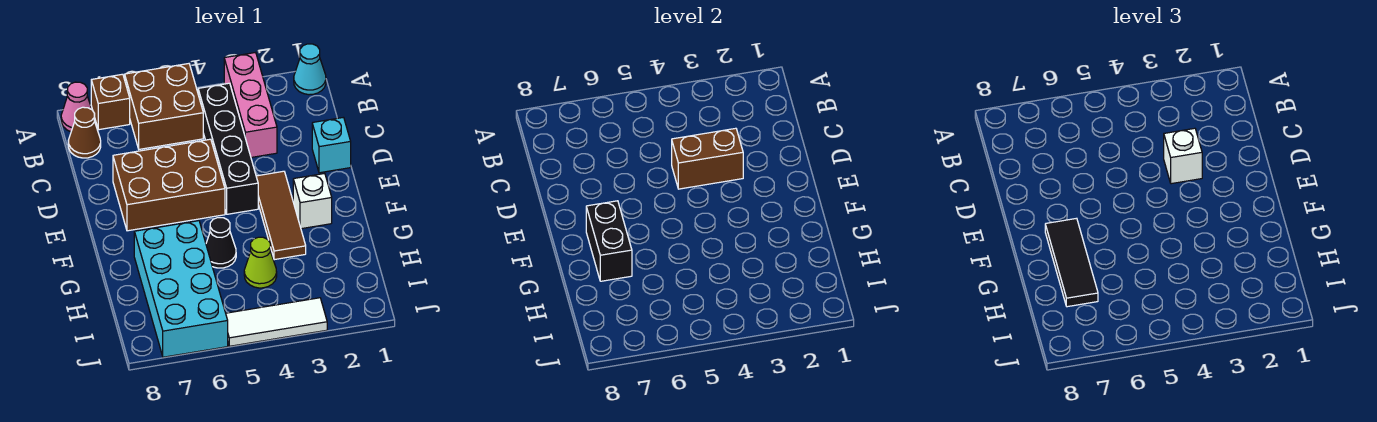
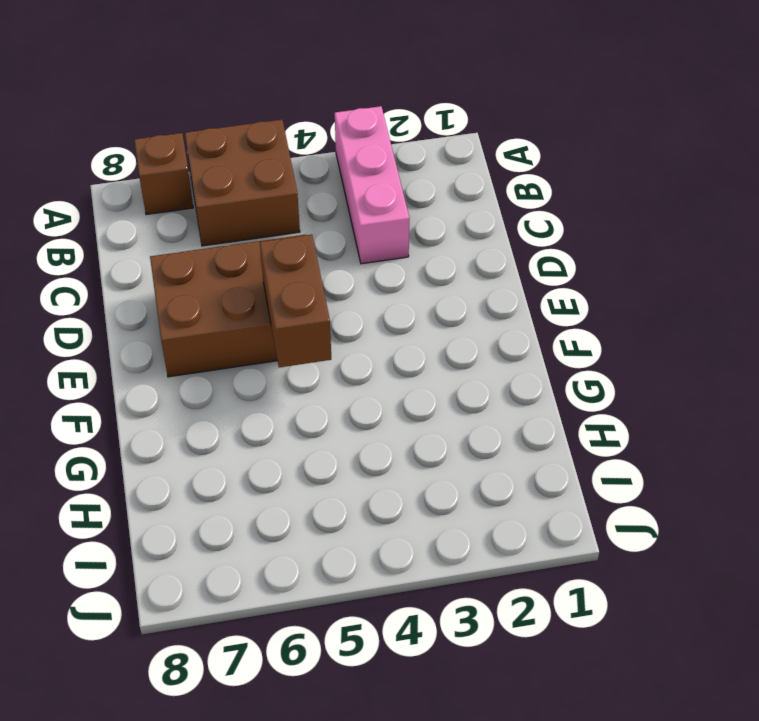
brown 1x2 brick [260,234,331,367] -> brown 1x2 brick turned to [672,128,743,189]
none -> cyan 1x1 cone [294,44,326,95]
none -> pink 1x1 cone [61,82,92,132]
none -> black 1x4 brick [198,83,258,214]

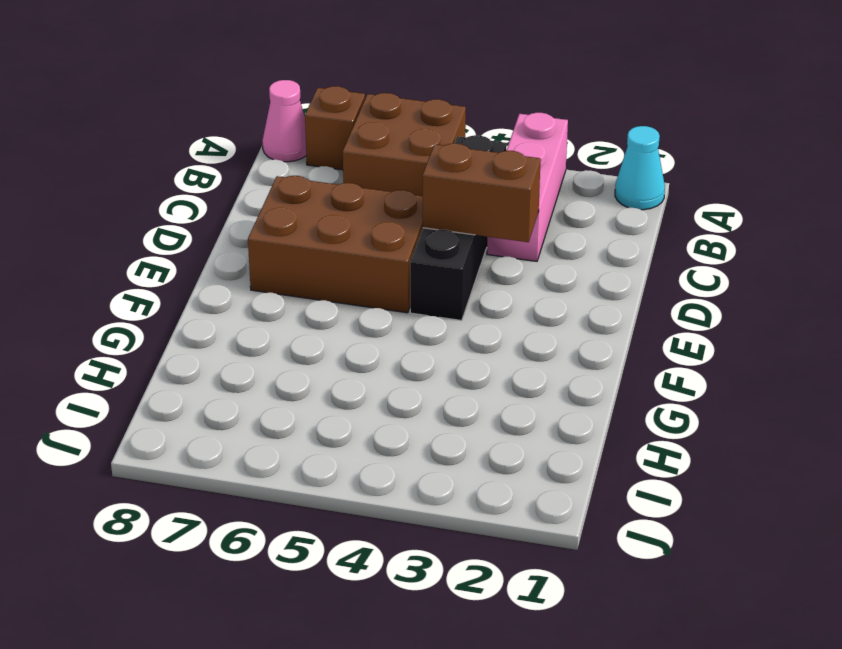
none -> brown 1x1 cone [68,107,101,158]
none -> cyan 1x1 brick [312,117,351,173]
none -> brown 1x3 tile [256,171,306,260]

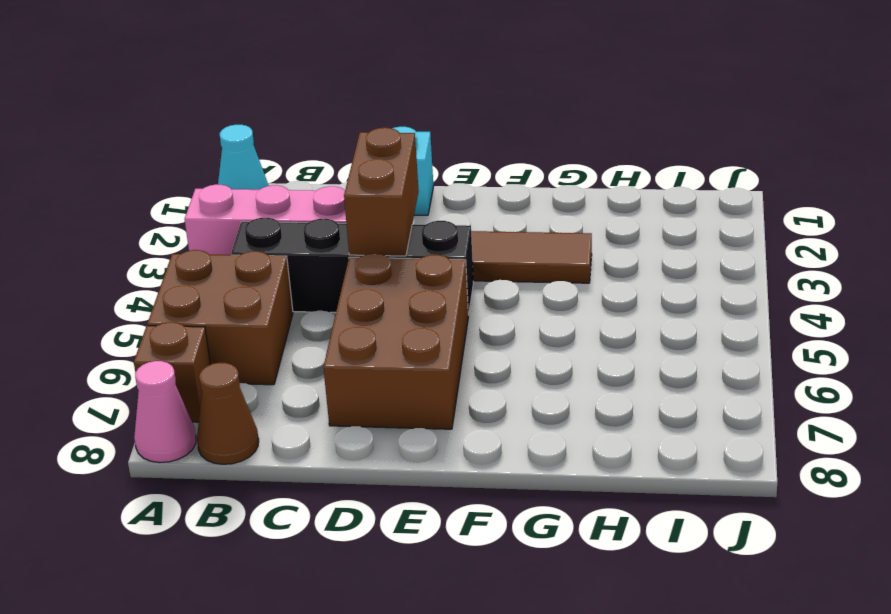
none -> white 1x1 brick [293,173,332,229]
none -> black 1x1 cone [206,218,236,268]
none -> cyan 2x4 brick [134,221,228,357]

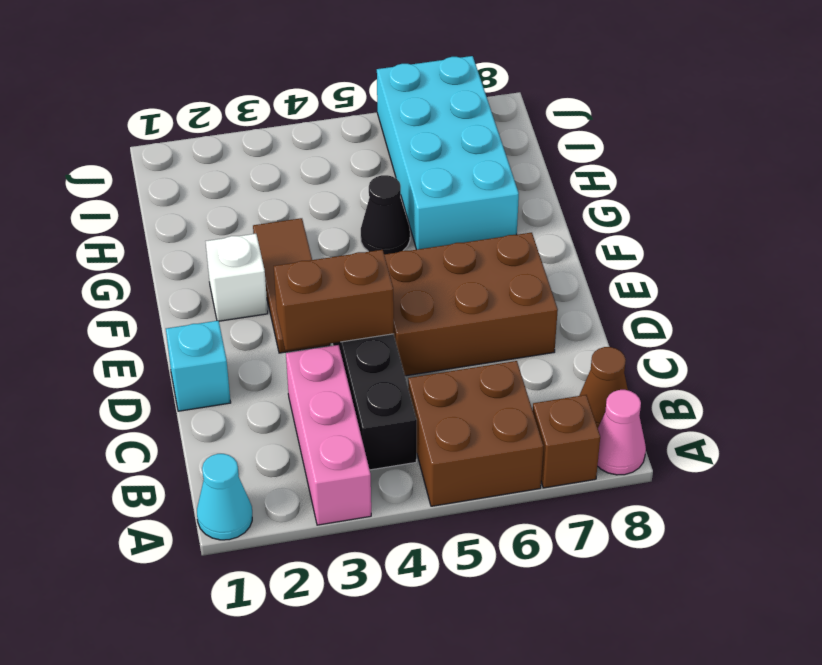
none -> lime 1x1 cone [244,237,277,288]
none -> white 1x3 tile [226,298,327,346]
none -> black 1x2 brick [586,201,632,281]

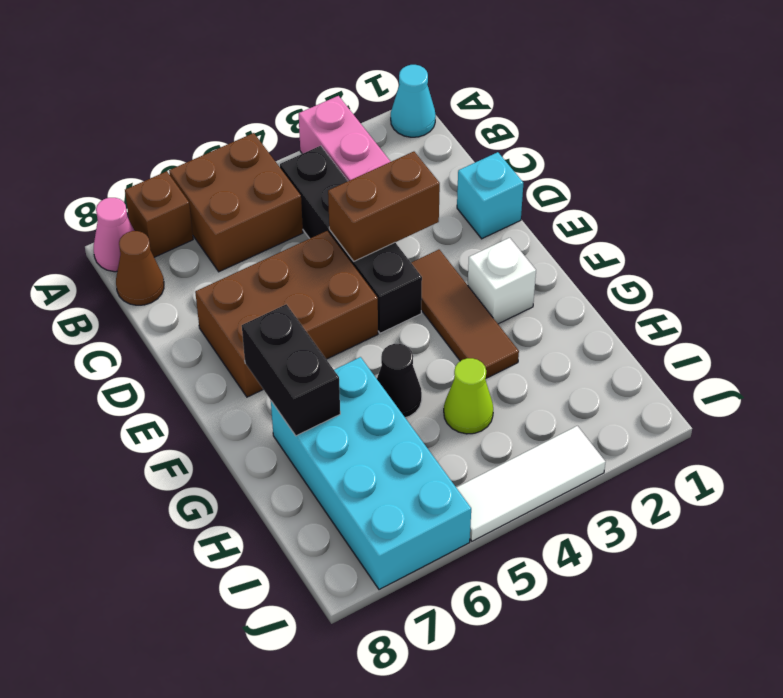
none -> white 1x1 brick [1164,128,1202,184]
none -> black 1x3 tile [1045,218,1098,307]

